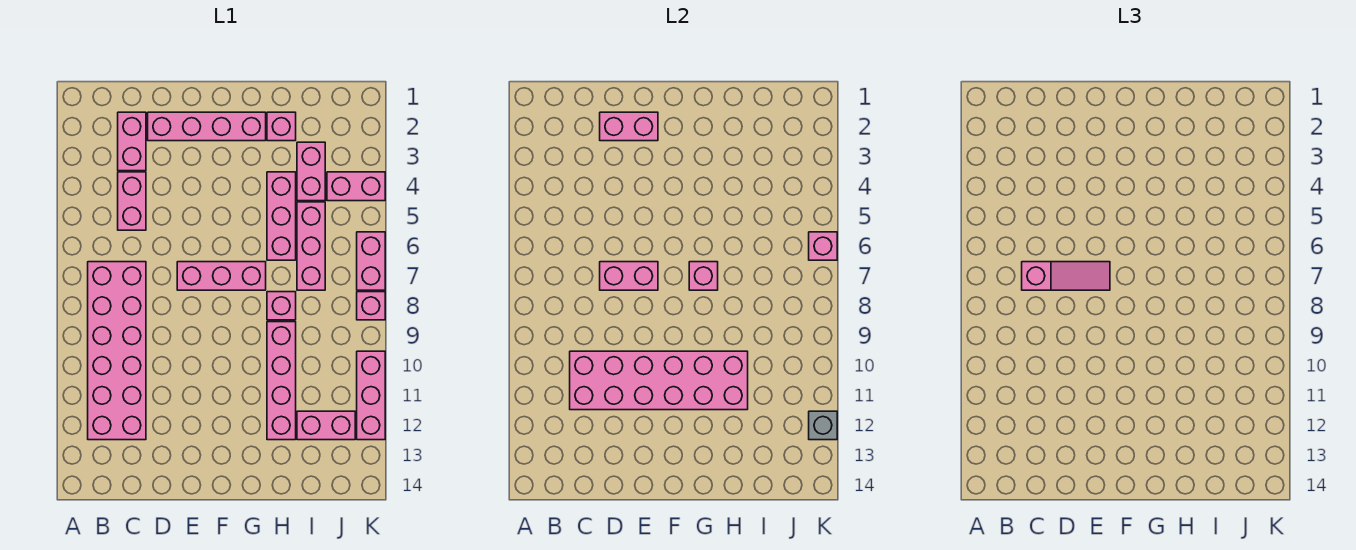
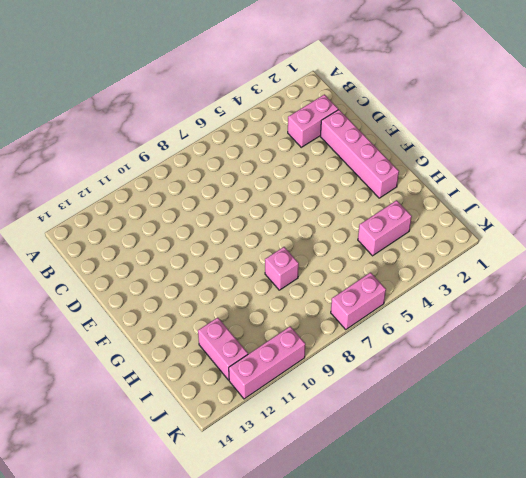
none -> pink 2x6 brick [88,262,146,440]
none -> pink 1x2 brick [118,172,146,230]
none -> pink 1x3 brick [177,262,266,290]

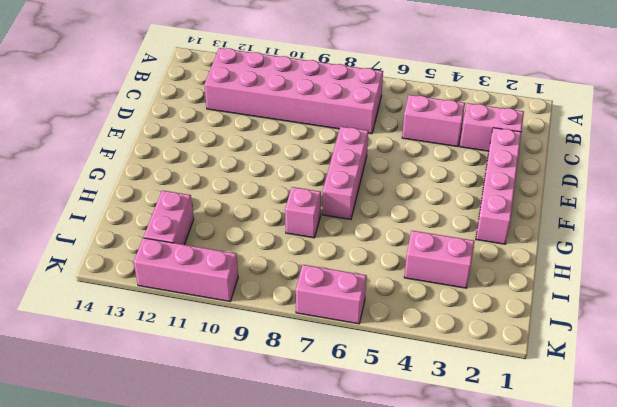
none -> pink 1x1 brick [267,112,296,141]
none -> pink 1x3 brick [267,172,296,260]
none -> pink 1x4 brick [267,322,296,440]

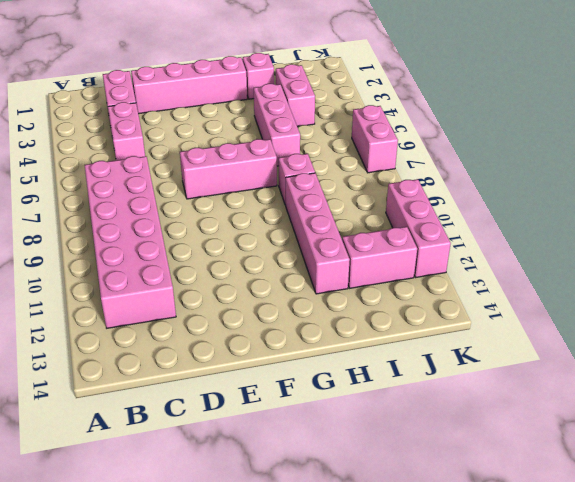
none -> pink 1x3 brick [297,202,325,290]
none -> pink 1x2 brick [327,172,385,201]
none -> pink 1x1 brick [357,292,385,320]

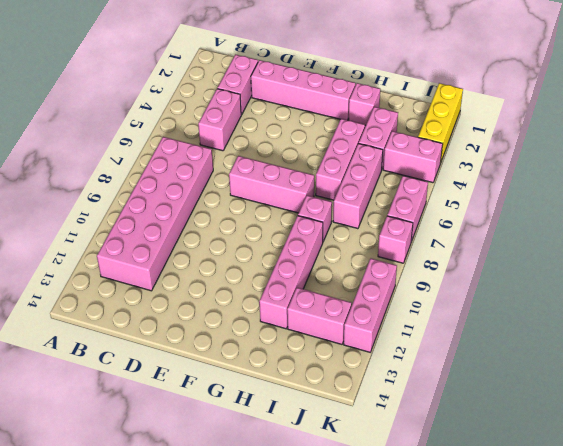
yellow 1x3 brick [418,83,463,164] -> none
none -> pink 2x6 brick [570,351,748,410]
none -> pink 1x2 brick [600,112,658,141]
none -> pink 1x2 brick [600,262,658,290]

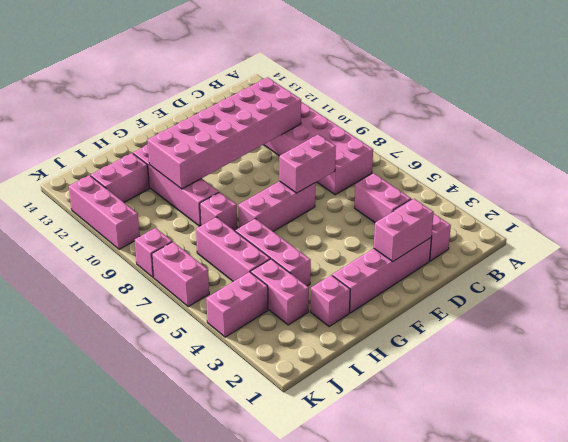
none -> pink 1x1 brick [689,262,718,290]
none -> pink 1x1 brick [809,232,837,260]
none -> grey 1x1 brick [809,411,837,440]

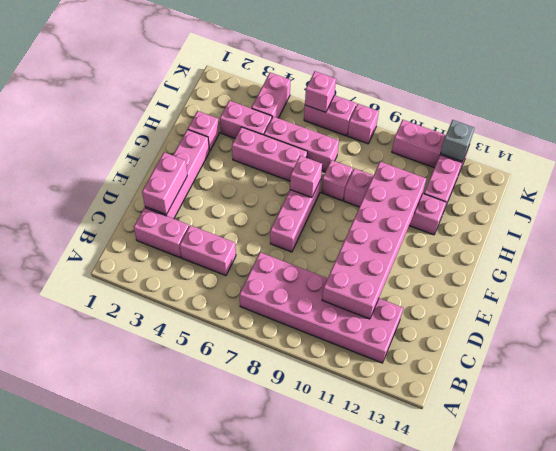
none -> pink 1x2 brick [600,262,658,290]
none -> pink 1x3 slope [1022,262,1110,290]

